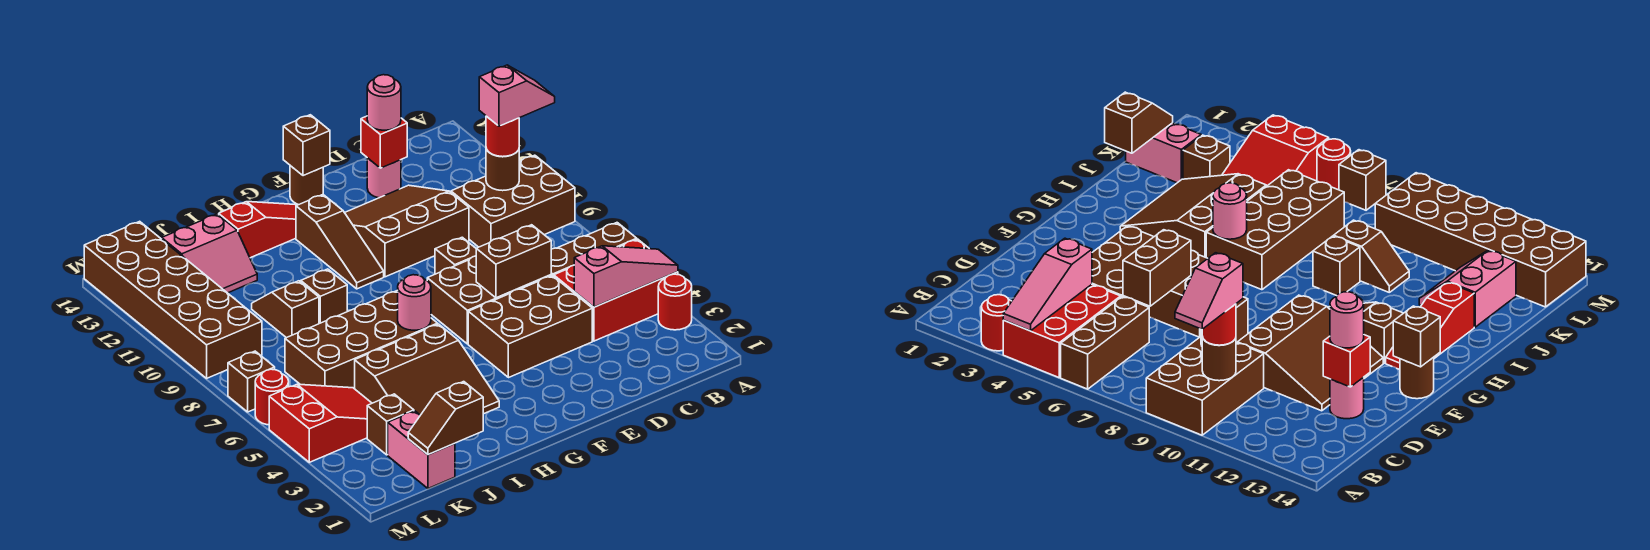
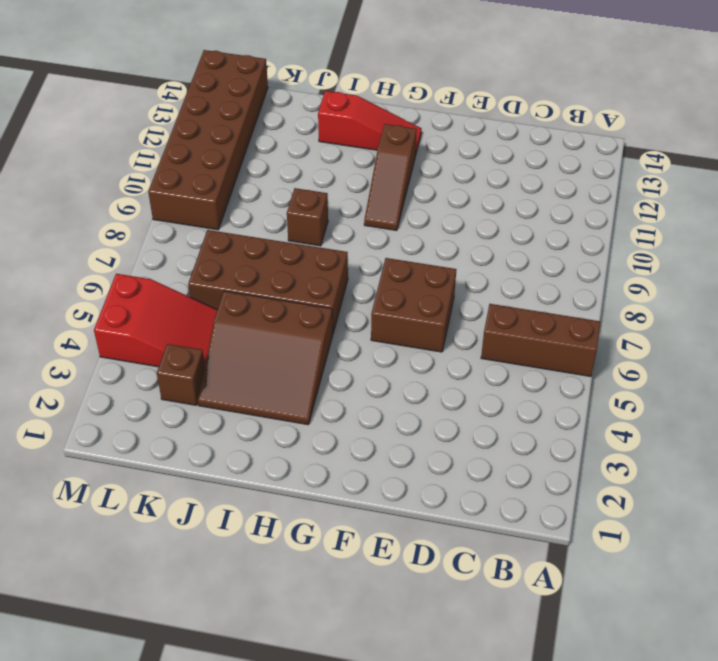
none -> red 1x1 round brick [658,274,692,330]
none -> red 2x3 brick [554,239,678,341]
none -> brown 2x3 brick [451,155,575,247]
none -> brown 2x3 brick [468,276,592,378]

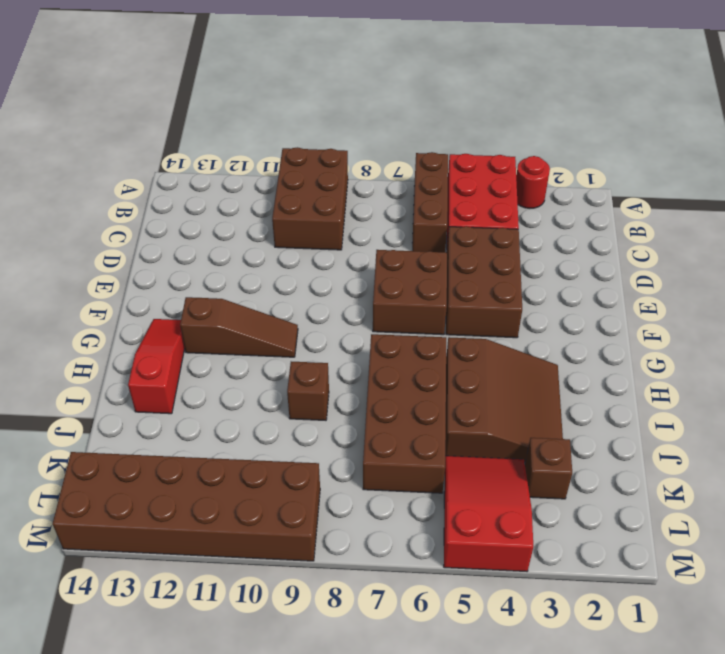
none -> brown 3x3 slope [345,185,469,277]
none -> pink 1x1 round brick [367,158,401,198]
none -> brown 1x1 brick [435,237,476,274]
none -> brown 1x1 round brick [290,166,323,205]

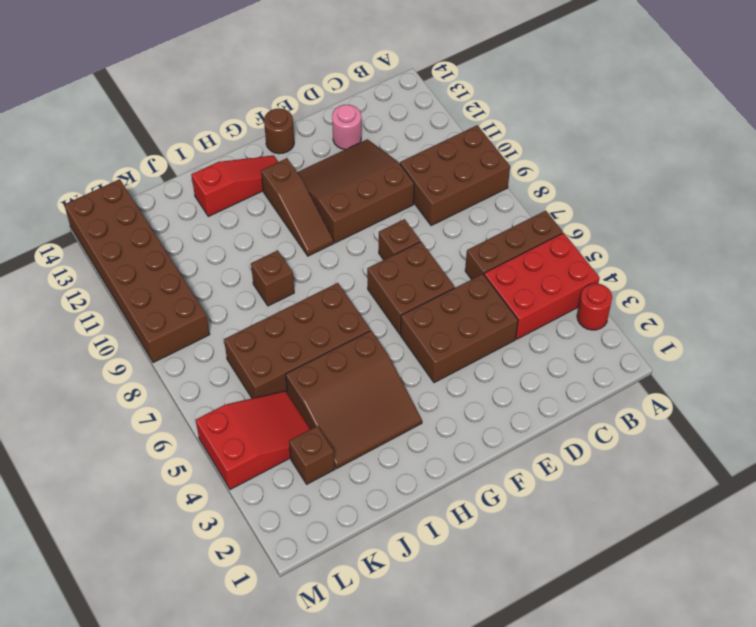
none -> brown 1x2 slope [252,281,319,338]
none -> pink 2x2 slope [162,214,257,293]
none -> pink 1x2 brick [388,411,455,488]
none -> red 1x1 round brick [255,369,289,425]

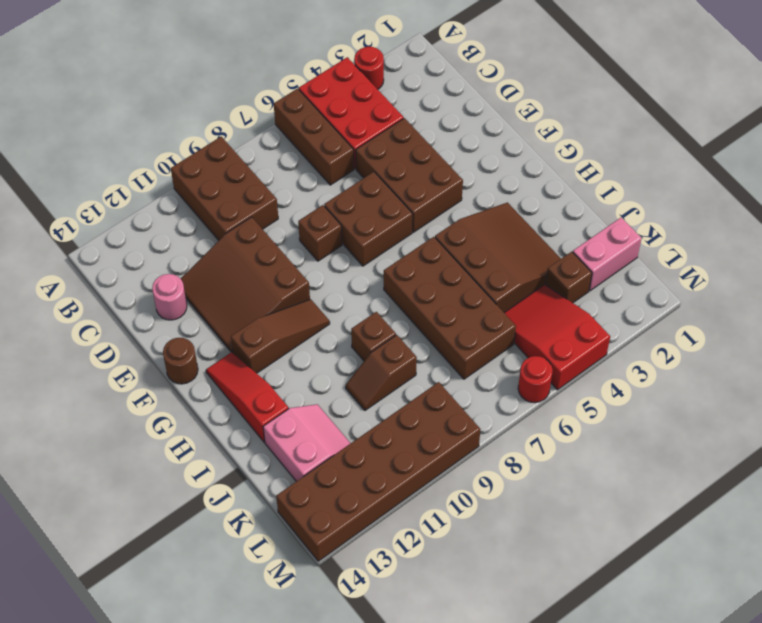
none -> brown 1x1 brick [228,351,275,412]
none -> pink 1x3 slope [574,246,678,307]
none -> brown 1x1 round brick [486,149,519,191]
none -> brown 1x2 brick [476,225,551,298]

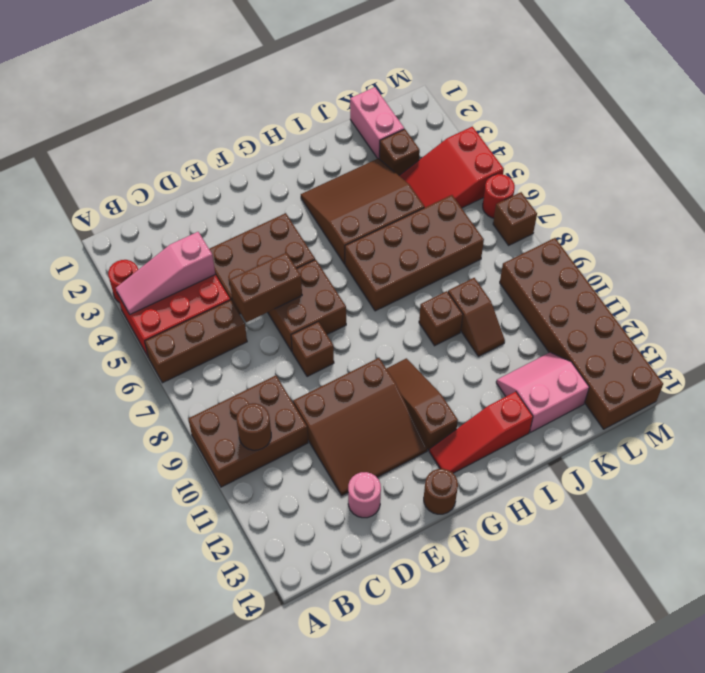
none -> red 1x1 brick [361,116,407,168]
none -> brown 1x1 brick [283,115,330,176]
none -> pink 1x1 round brick [398,275,431,330]
none -> brown 1x2 slope [408,382,483,455]

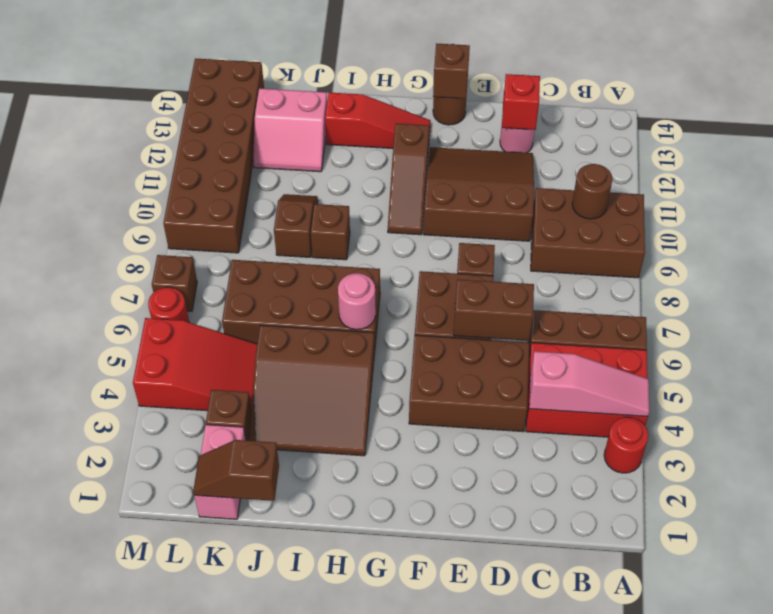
none -> red 1x1 round brick [486,116,519,157]
none -> pink 1x1 round brick [367,75,401,130]
none -> pink 1x2 slope [479,65,555,126]

